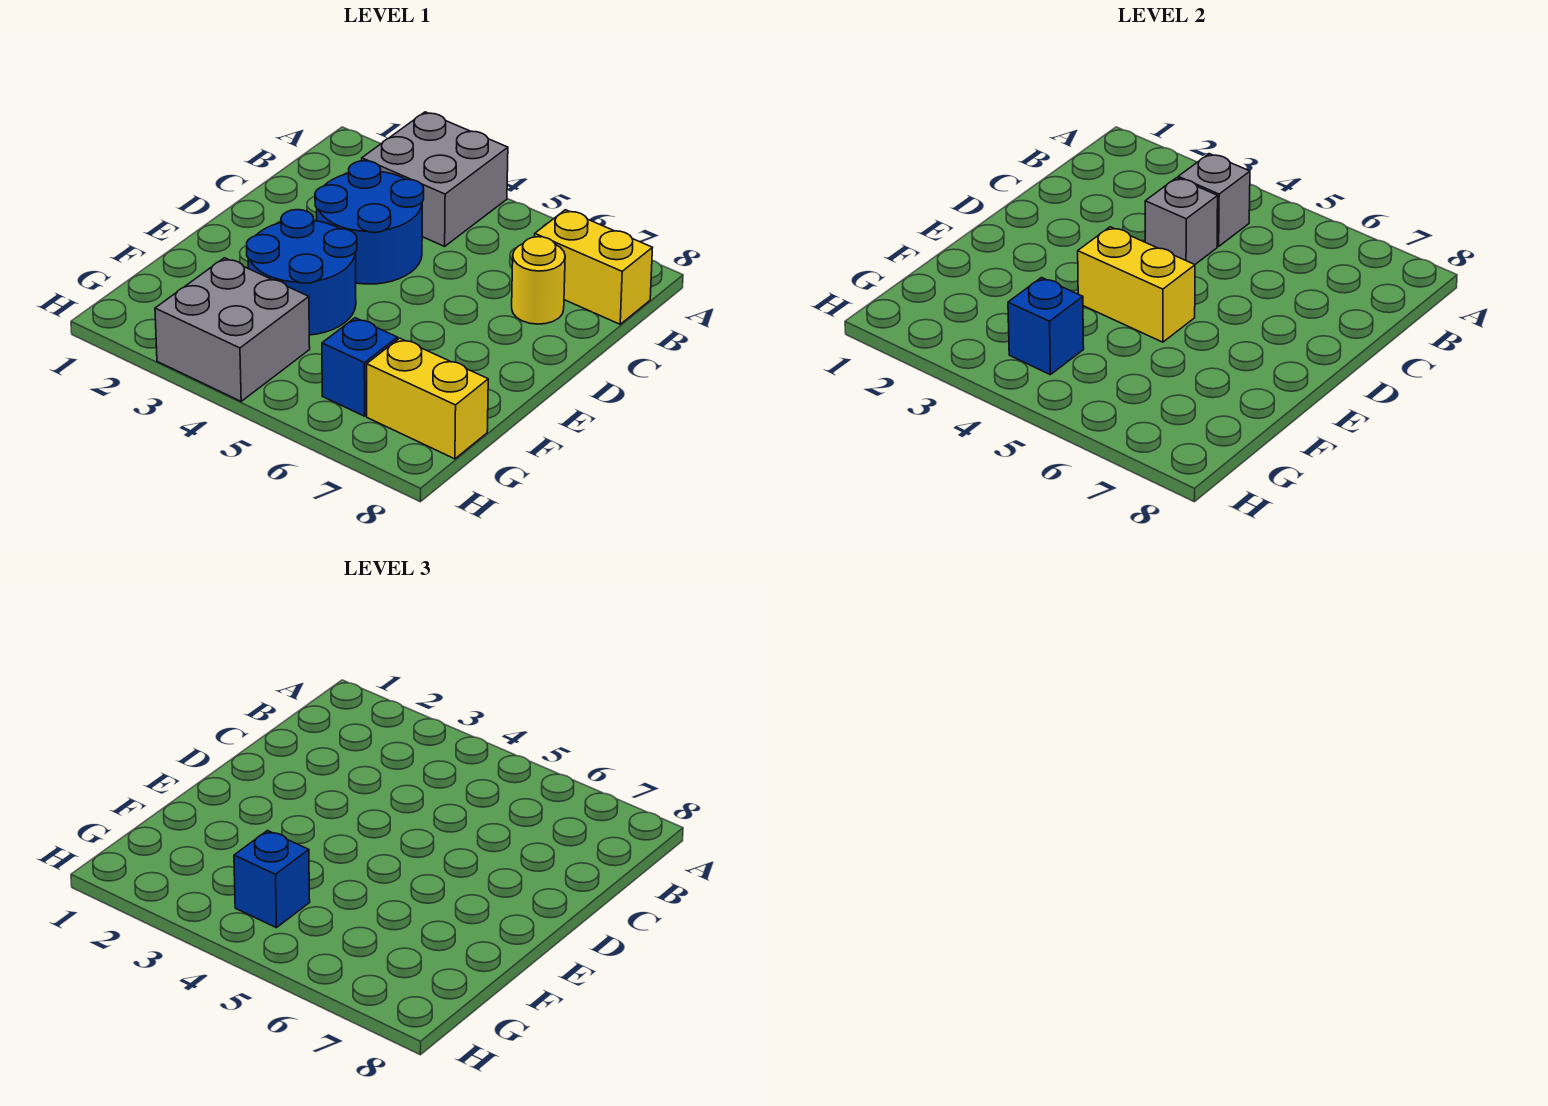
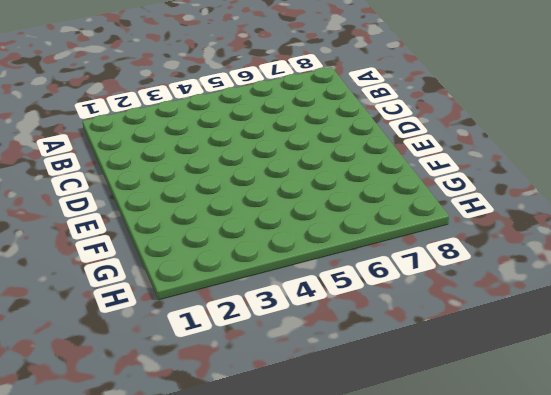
none -> grey 2x2 brick [362,112,508,246]
none -> yellow 1x2 brick [535,210,652,324]
none -> blue 2x2 round brick [315,161,424,284]

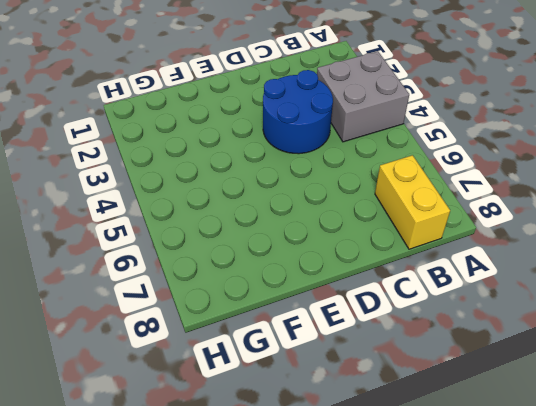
none -> yellow 1x1 round brick [512,237,565,324]
none -> blue 2x2 round brick [247,210,357,335]
none -> grey 2x2 brick [155,258,310,401]

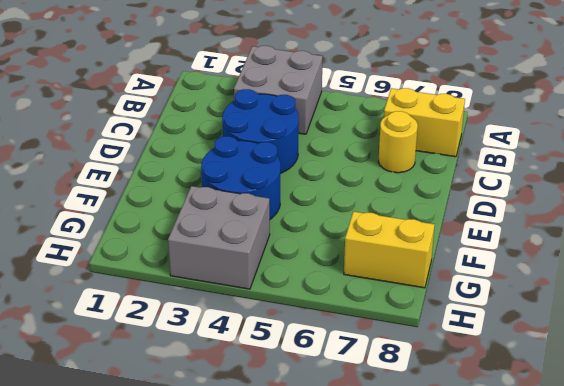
none -> blue 1x1 brick [322,318,398,416]
none -> grey 1x1 brick [1178,154,1250,246]
none -> grey 1x1 brick [1145,178,1218,264]

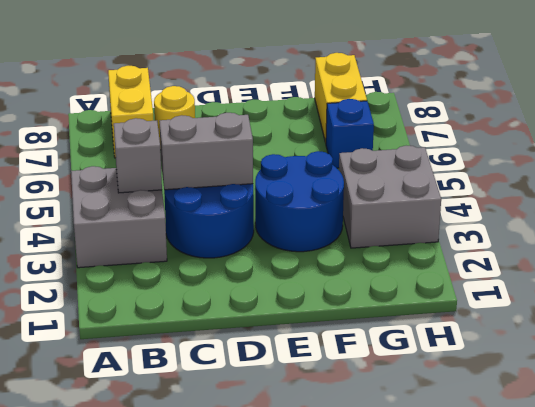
grey 1x2 brick [159,113,253,190] -> grey 1x1 brick [1145,178,1218,264]
none -> yellow 1x2 brick [1078,227,1195,342]
none -> blue 1x1 brick [1008,278,1084,375]
none -> blue 1x1 brick [234,831,310,928]

